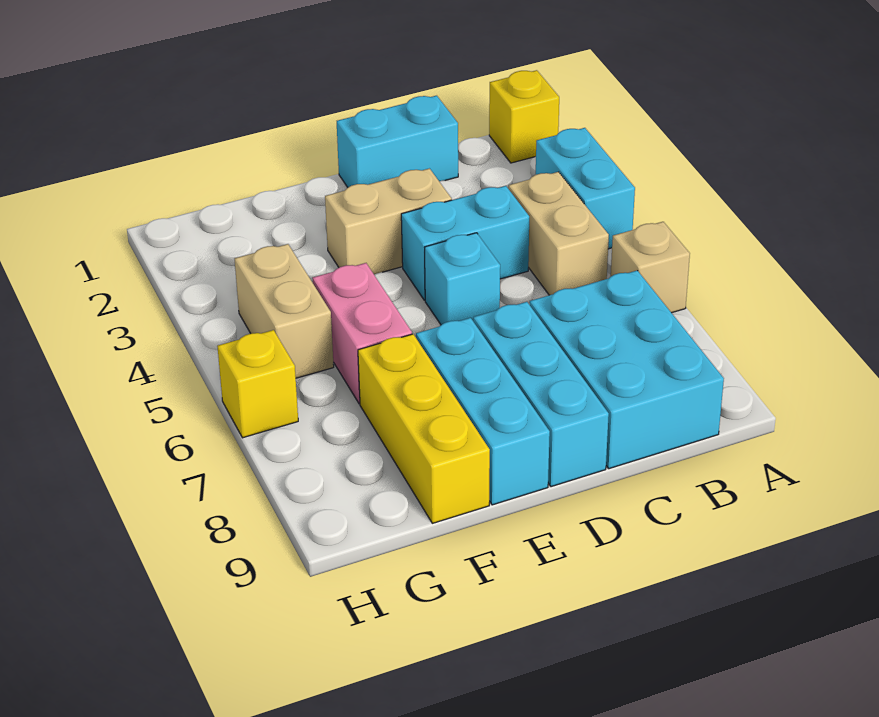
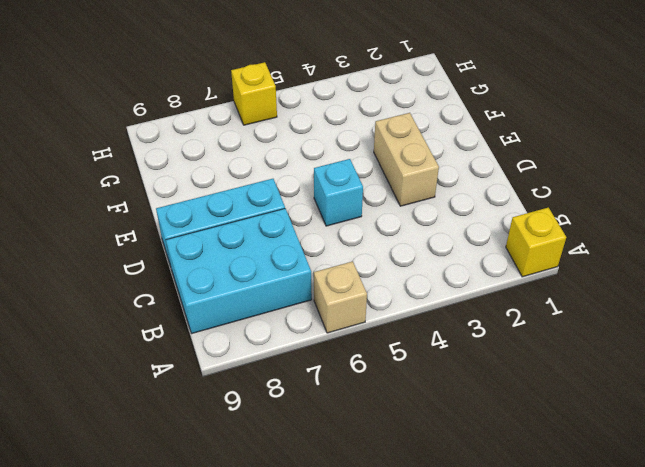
none -> cyan 1x2 brick [536,128,635,249]
none -> tan 1x2 brick [508,172,609,295]
none -> cyan 1x2 brick [337,96,458,187]

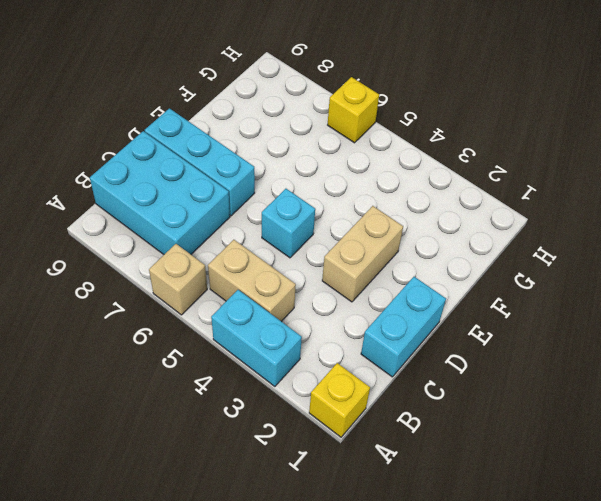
none -> cyan 1x2 brick [401,186,529,300]
none -> cyan 1x3 brick [416,318,550,505]
none -> pink 1x2 brick [312,263,412,404]

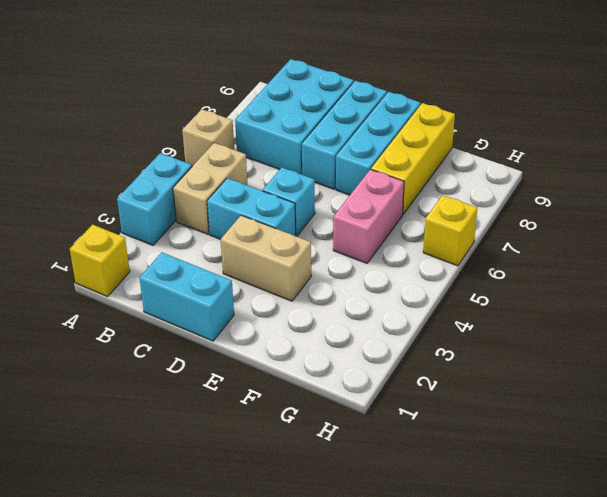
none -> tan 1x2 brick [235,244,334,378]

